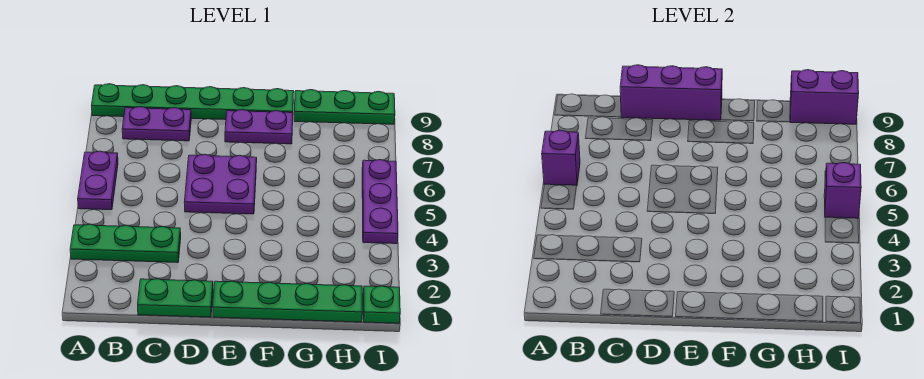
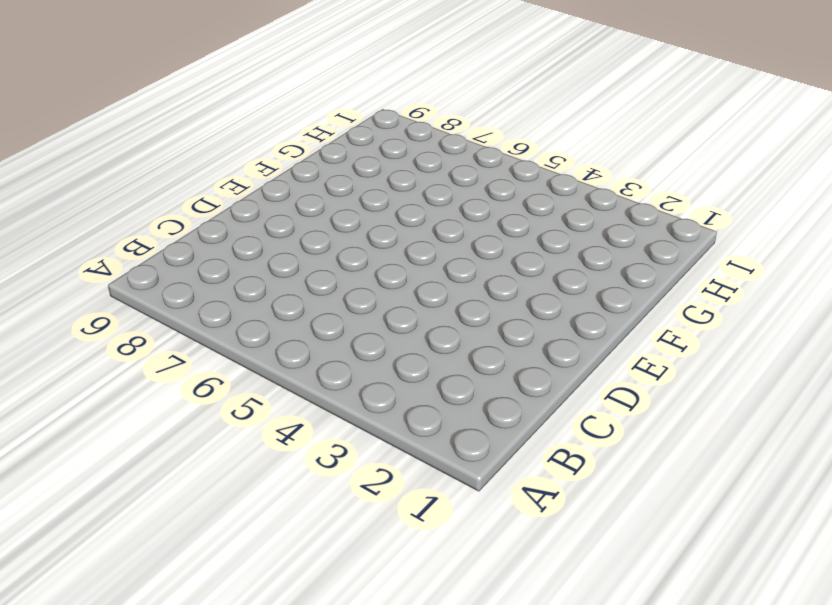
none -> green 1x3 plate [70,224,181,263]
none -> purple 1x2 plate [78,151,118,210]
none -> green 1x6 plate [92,84,294,120]

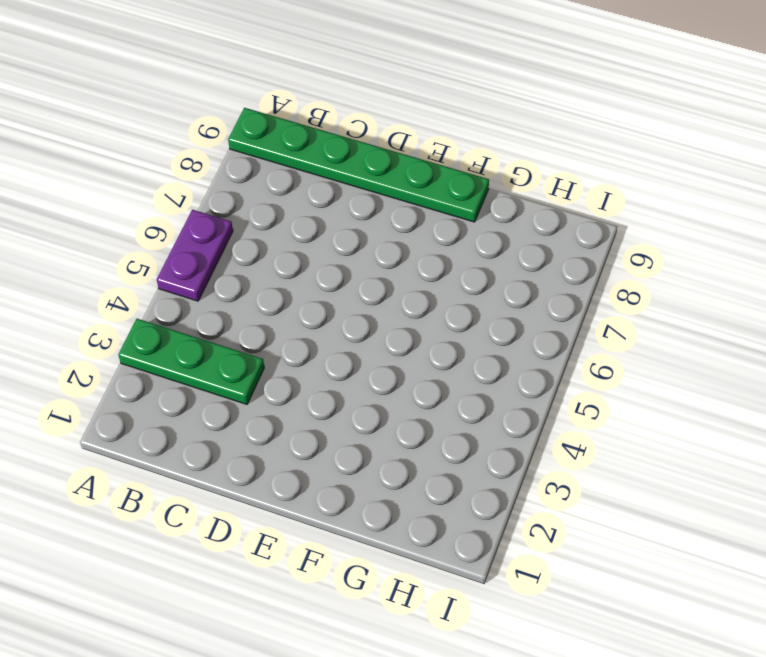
none -> purple 1x2 plate [122,107,191,141]
none -> green 1x2 plate [138,279,213,317]
none -> purple 2x2 plate [184,154,257,214]

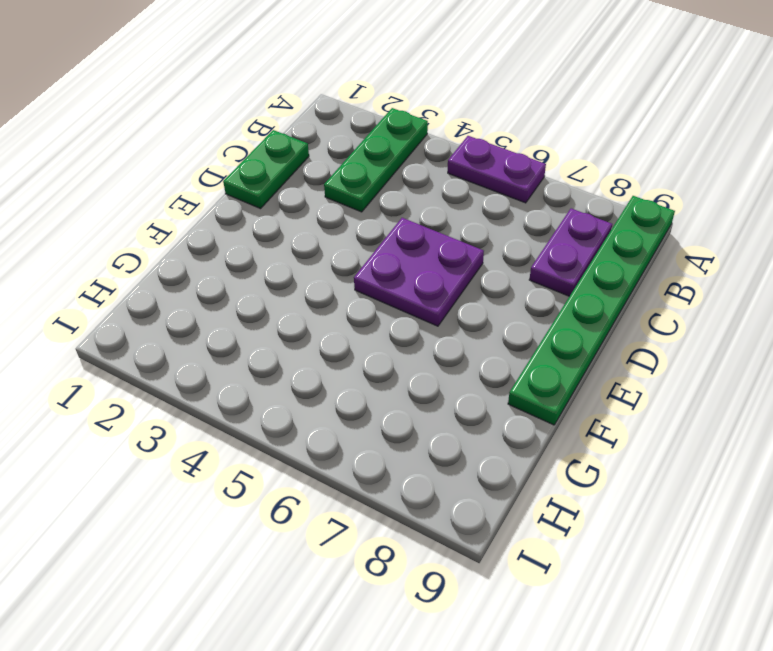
none -> green 1x4 plate [213,281,362,322]
none -> purple 1x2 plate [225,110,293,144]
none -> green 1x3 plate [294,90,395,124]

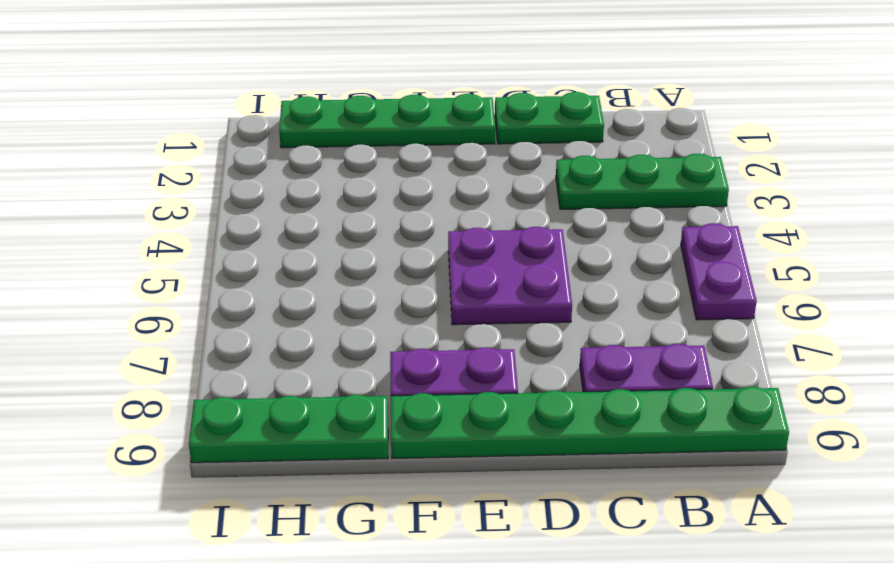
none -> green 1x1 plate [363,286,400,323]
none -> purple 1x3 plate [362,160,398,244]
none -> purple 1x1 brick [542,130,580,185]

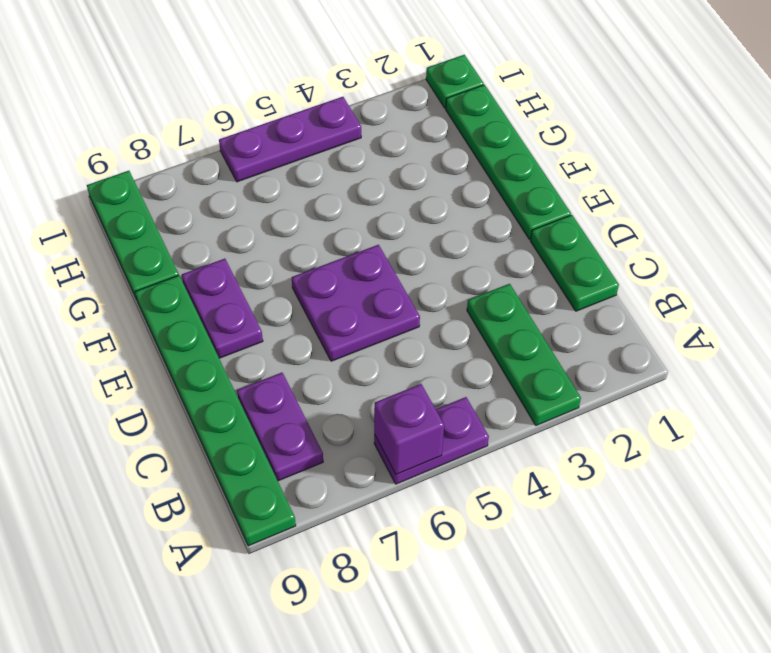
none -> purple 1x3 brick [620,65,722,120]
none -> purple 1x2 brick [790,70,859,124]
none -> purple 1x1 brick [824,163,861,218]

